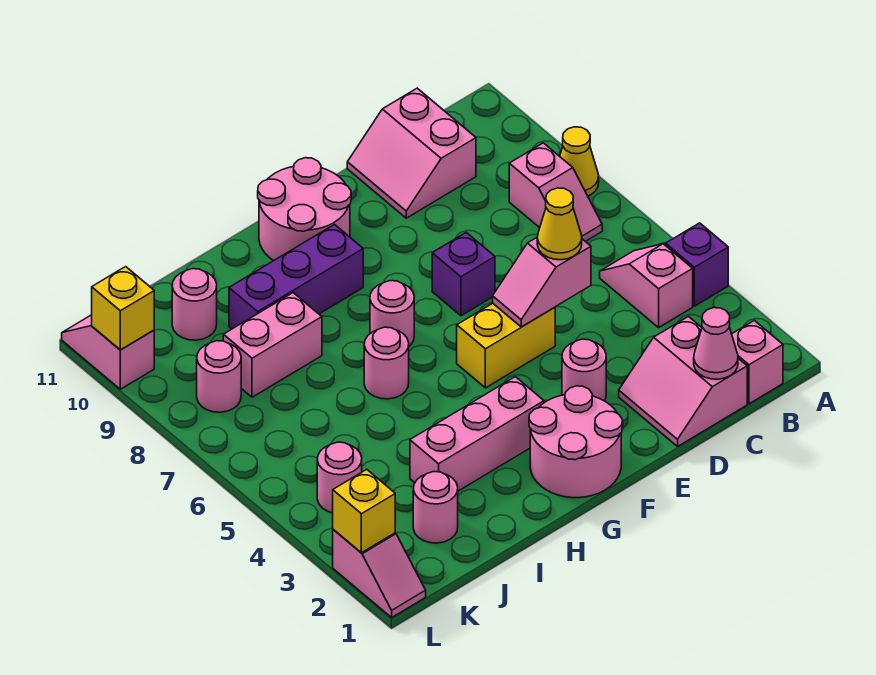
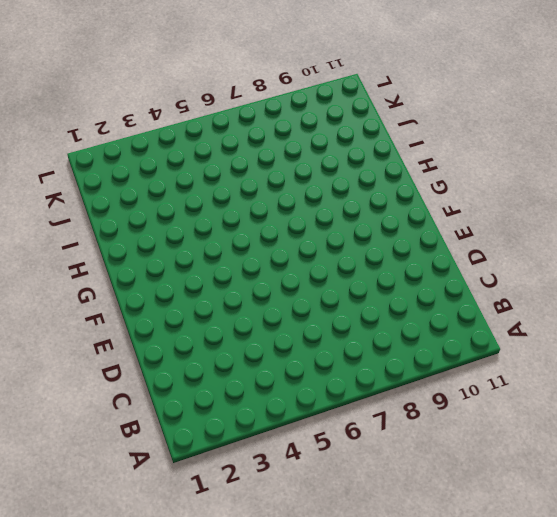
none -> purple 1x1 brick [666,223,728,306]
none -> yellow 1x1 cone [560,127,599,196]
none -> pink 1x1 brick [732,320,783,404]

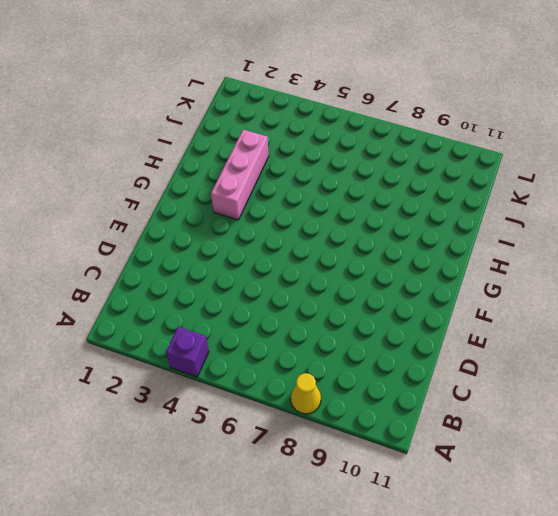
none -> pink 1x1 brick [732,320,783,404]
none -> pink 1x2 slope [600,244,693,328]
none -> pink 1x2 slope [509,143,602,241]

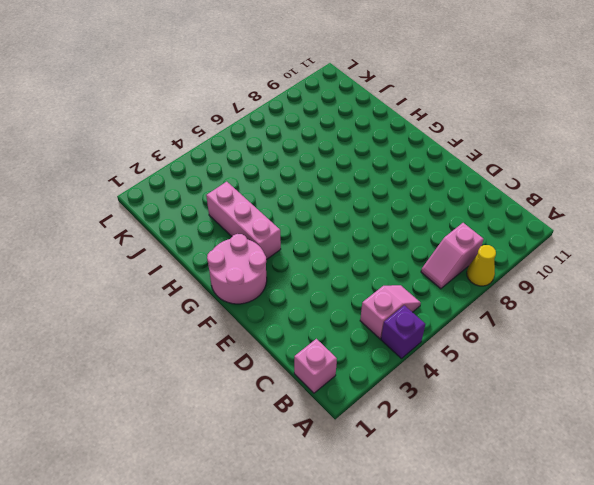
none -> pink 2x2 slope [619,317,747,446]
none -> pink 2x2 slope [347,88,476,218]
none -> pink 1x1 round brick [562,339,606,401]

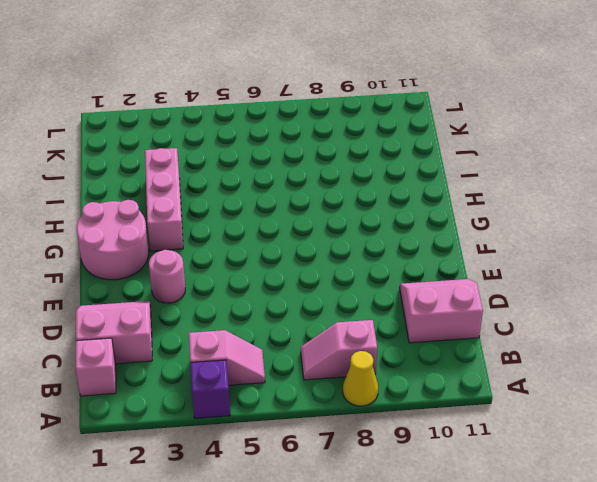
none -> yellow 1x2 brick [457,303,555,388]
none -> purple 1x1 brick [432,233,495,316]
none -> pink 2x2 round brick [258,158,351,261]

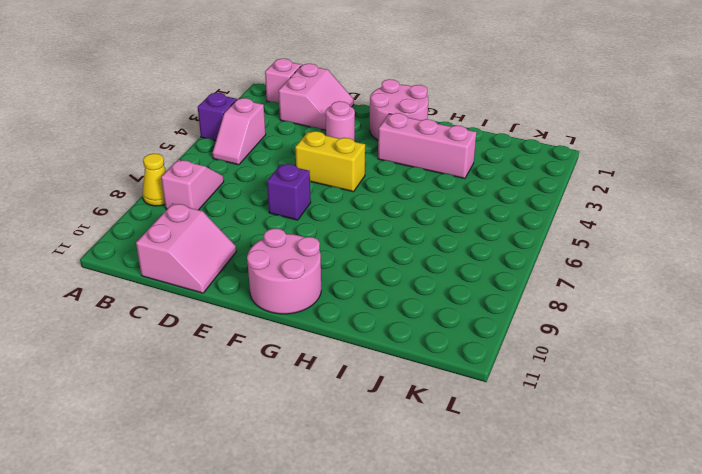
none -> pink 1x1 round brick [370,281,414,346]
none -> purple 1x3 brick [229,225,363,329]
none -> pink 1x1 round brick [364,327,409,399]

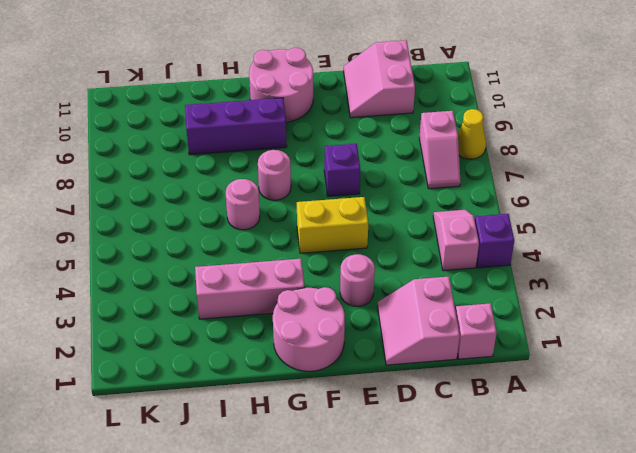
none -> pink 1x2 brick [223,293,322,397]
none -> pink 1x1 round brick [413,472,458,543]
none -> pink 1x1 round brick [172,269,217,340]

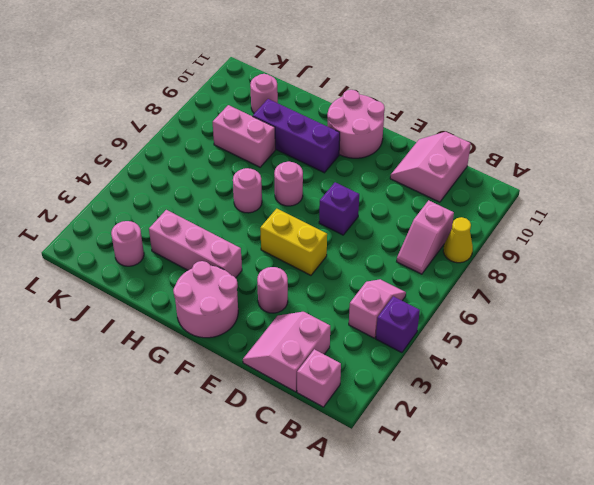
none -> pink 1x1 round brick [317,442,362,513]
none -> pink 1x1 round brick [197,341,241,412]
none -> pink 1x2 slope [333,529,426,617]

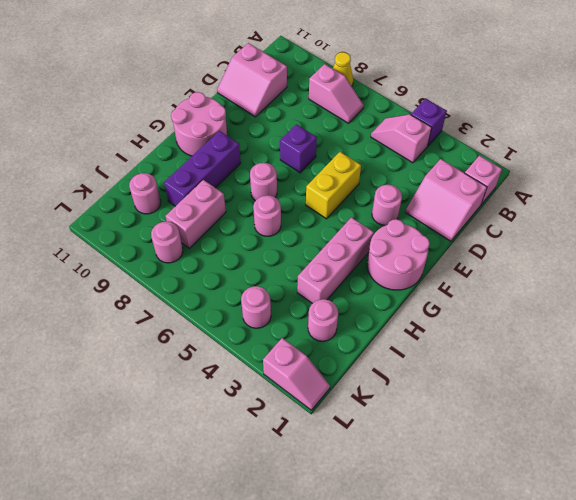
none -> pink 1x2 slope [62,315,154,389]
none -> pink 1x1 cone [694,308,738,379]
none -> pink 1x2 slope [493,237,591,327]

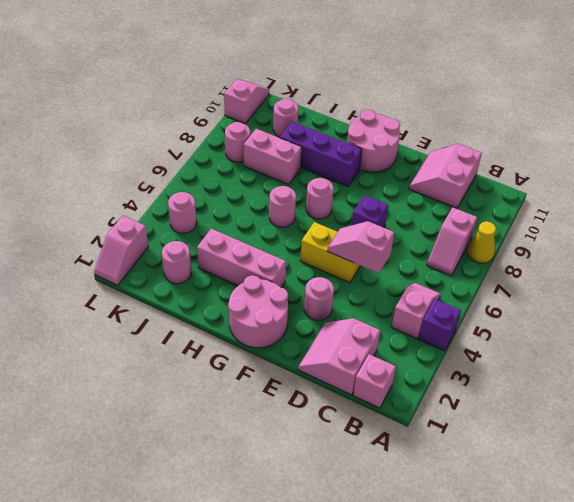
none -> pink 1x1 cone [694,308,738,379]
none -> yellow 1x1 brick [333,469,395,553]
none -> yellow 1x1 brick [92,267,154,350]

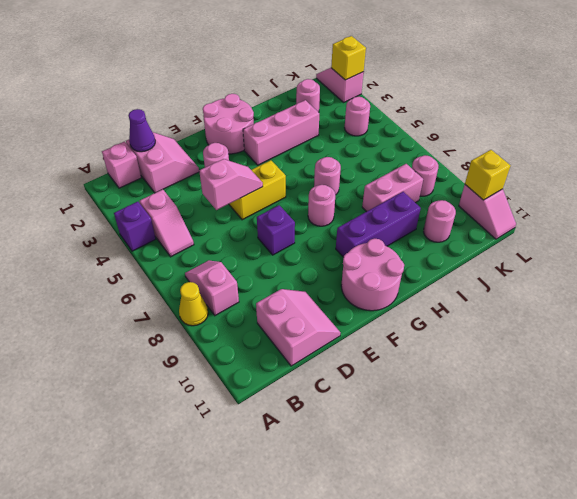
purple 1x1 cone [128,109,155,152] -> pink 1x1 cone [694,308,738,379]
none -> yellow 1x1 cone [537,188,582,260]

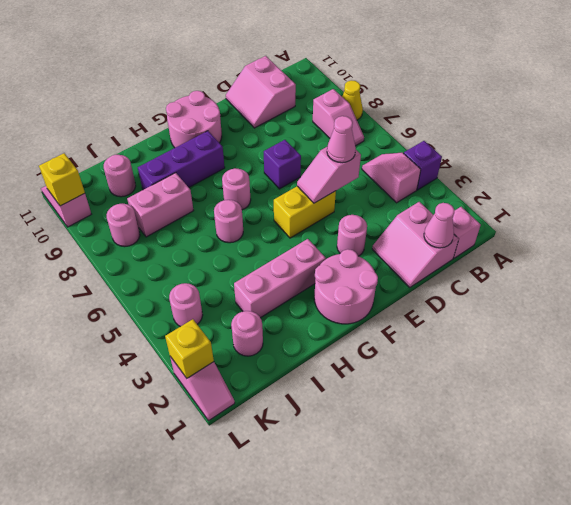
pink 1x1 cone [327,116,356,163] -> yellow 1x1 cone [537,188,582,260]

